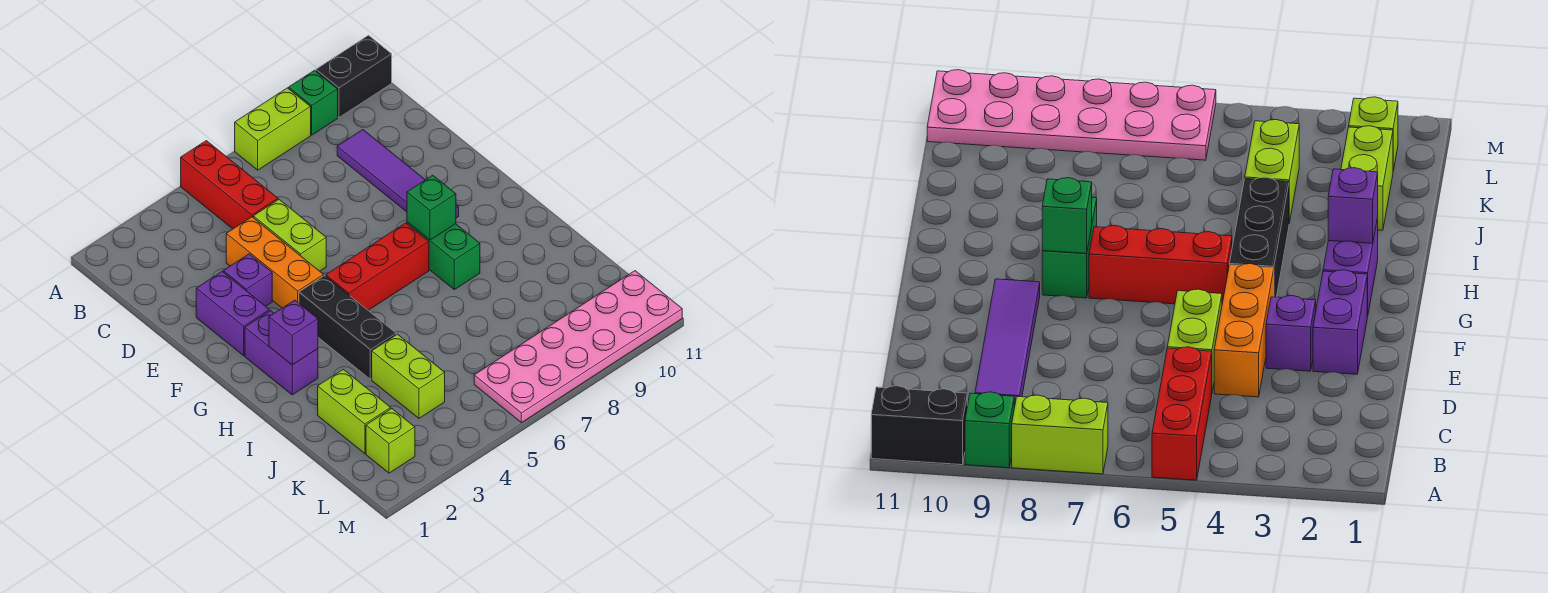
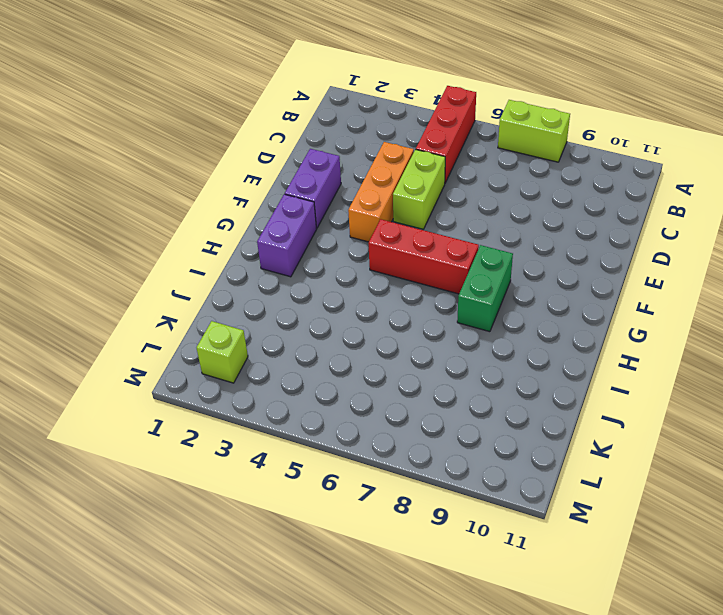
none -> green 1x1 brick [289,70,338,135]
none -> black 1x2 brick [316,35,392,118]
none -> purple 1x4 tile [337,130,459,218]

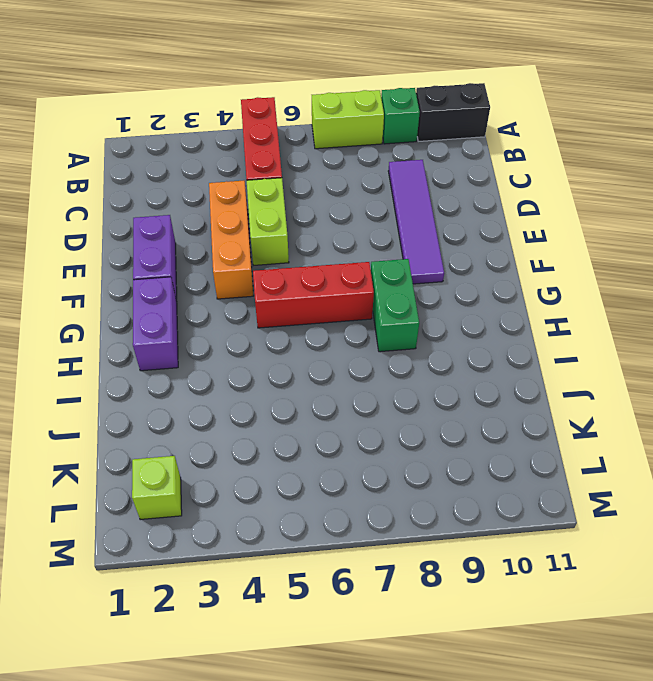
none -> purple 1x1 brick [223,254,272,306]
none -> black 1x3 brick [299,276,396,379]
none -> lime 1x2 brick [318,369,391,454]

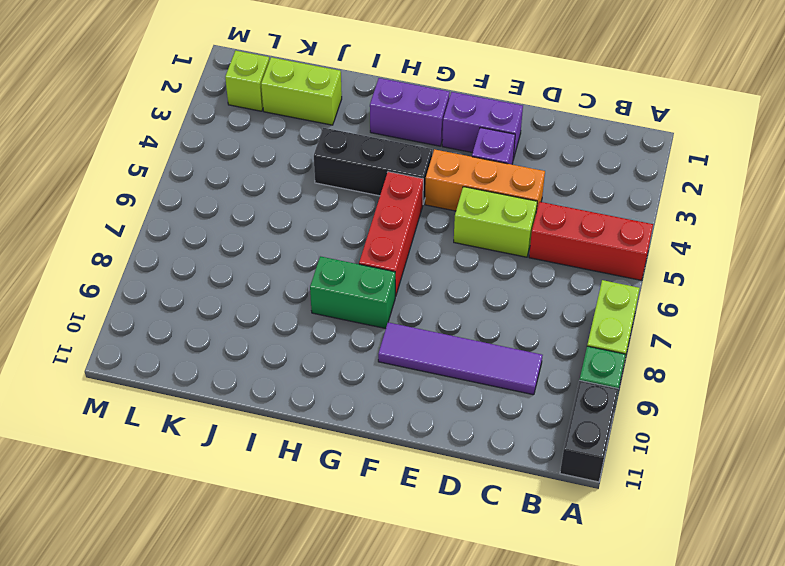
none -> lime 1x2 brick [372,334,445,418]
none -> pink 2x6 plate [474,271,682,423]
none -> green 1x1 brick [407,175,456,240]

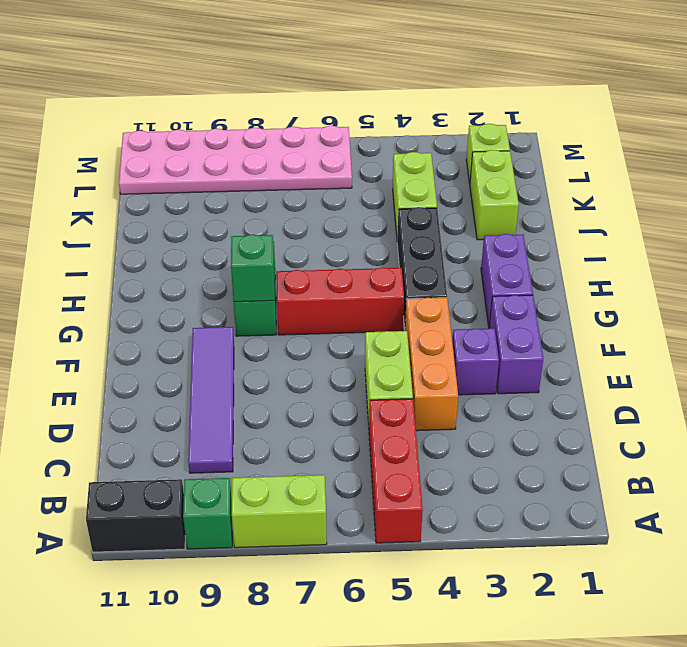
none -> purple 1x1 brick [269,300,318,365]

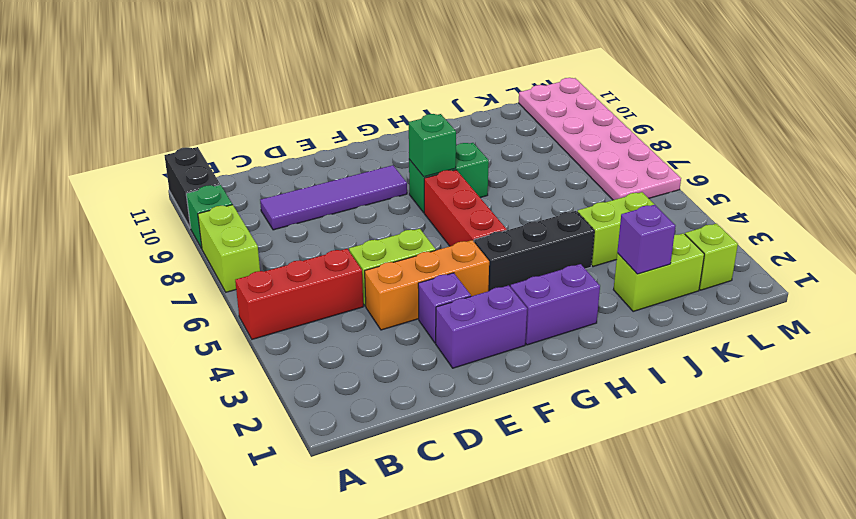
purple 1x1 brick [617,205,676,274] -> purple 1x1 brick moved to [269,300,318,365]

